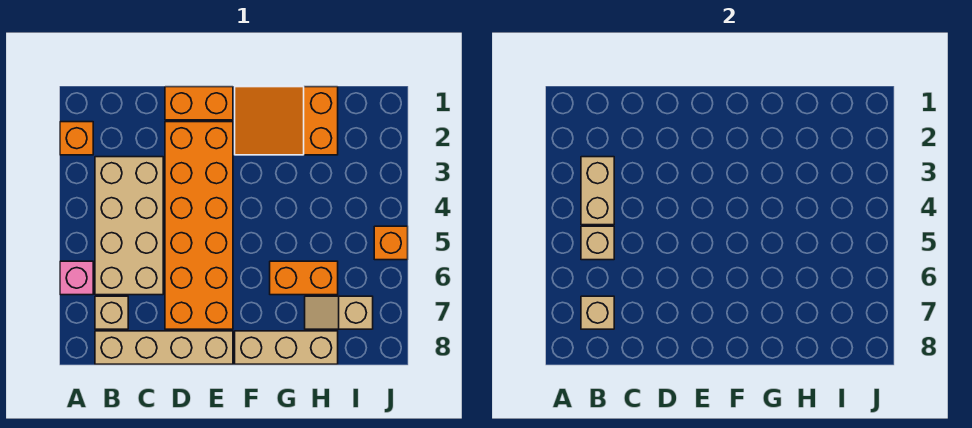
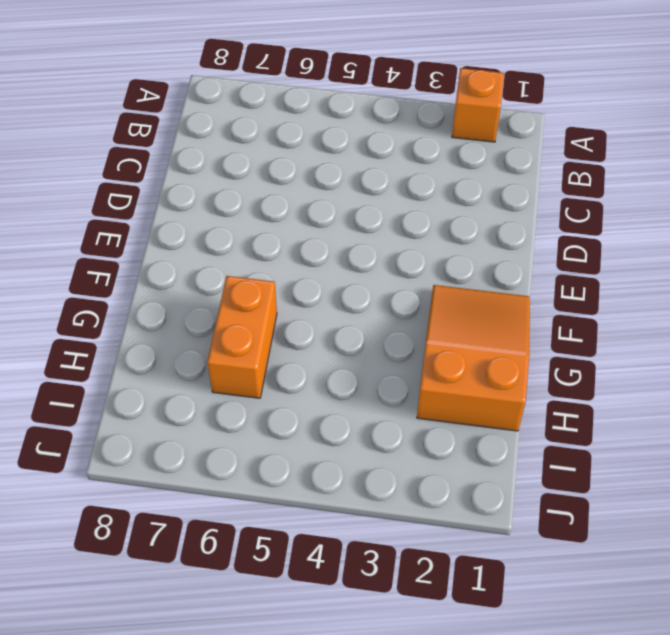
none -> pink 1x1 brick [60,261,93,295]
none -> tan 2x4 brick [95,157,163,295]
none -> tan 1x1 brick [95,296,128,329]

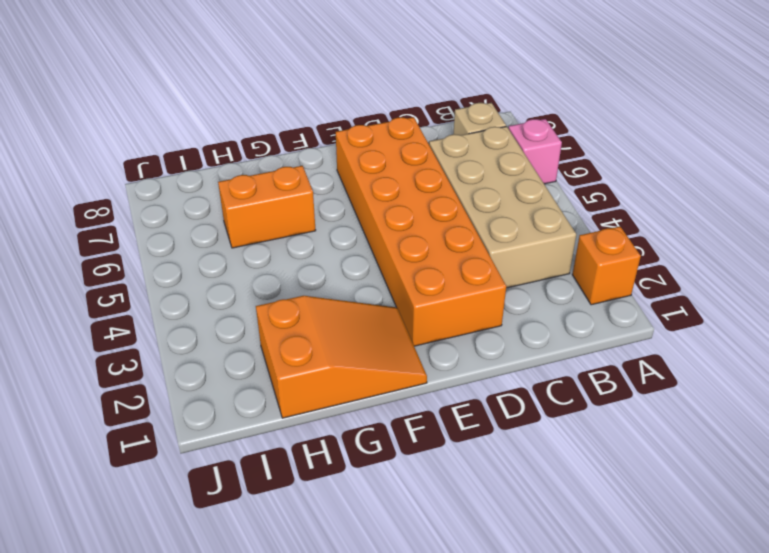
none -> tan 1x4 brick [95,331,233,364]
none -> orange 1x2 brick [165,87,233,120]
none -> tan 1x3 brick [235,331,338,364]

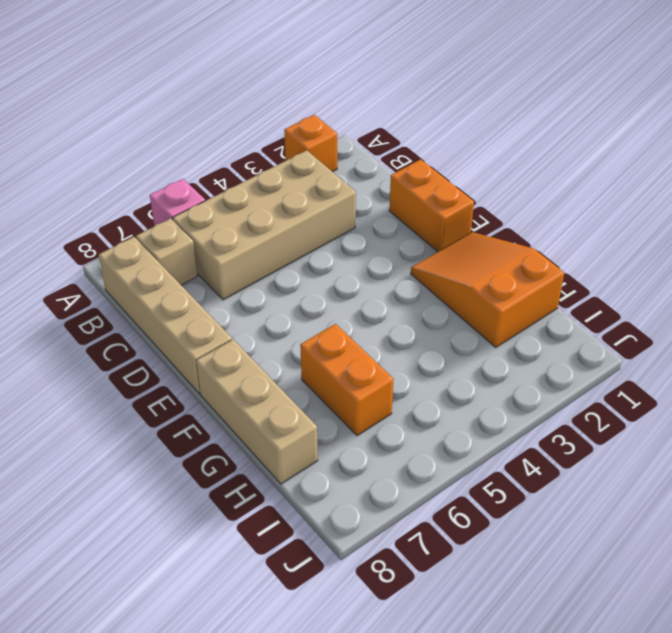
none -> orange 2x6 brick [165,122,233,329]
none -> tan 1x2 slope [305,296,373,329]
none -> orange 1x1 brick [374,226,408,260]

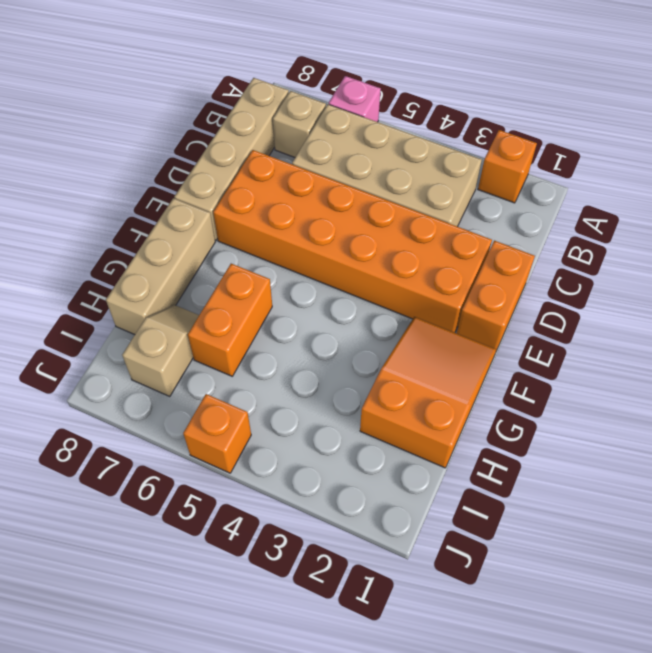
none -> tan 1x2 brick [581,157,614,225]
none -> tan 1x1 brick [581,226,614,260]
none -> tan 1x1 brick [581,296,614,329]

